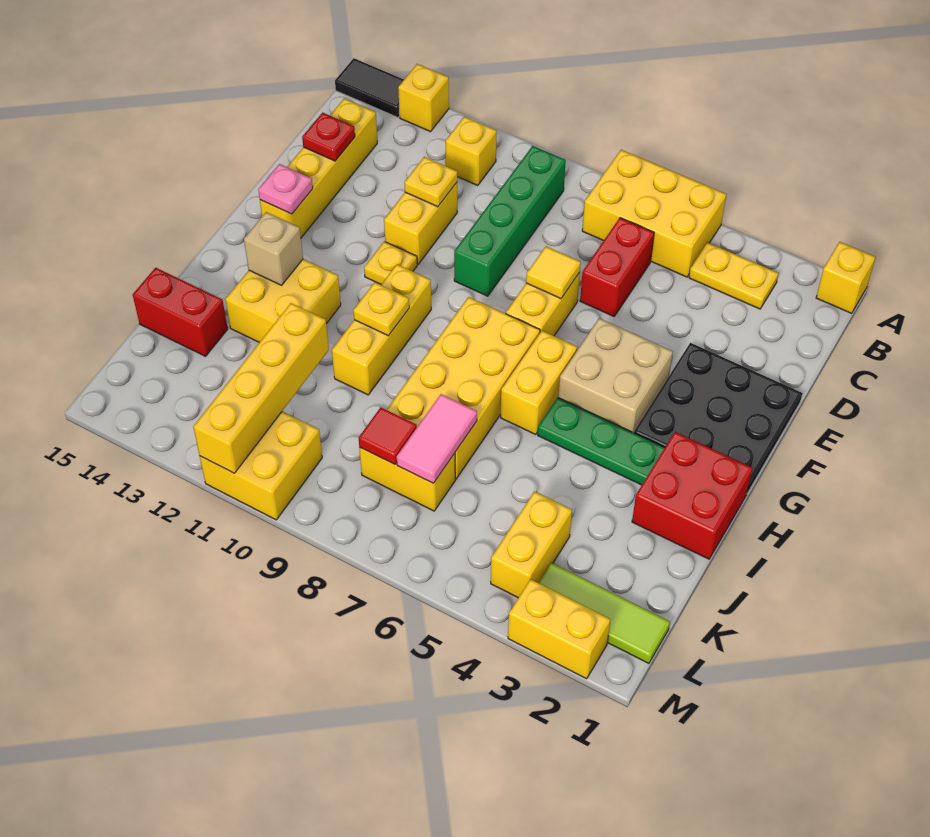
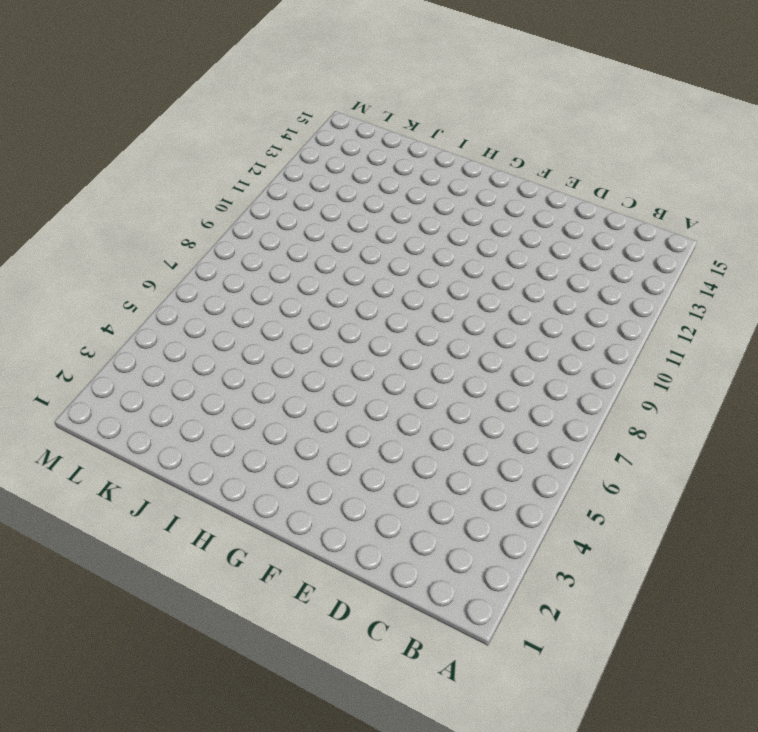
none -> yellow 1x1 brick [816,242,875,313]
none -> yellow 2x3 brick [582,150,726,277]
none -> yellow 1x1 brick [398,64,449,132]
none -> black 1x2 tile [335,58,404,117]

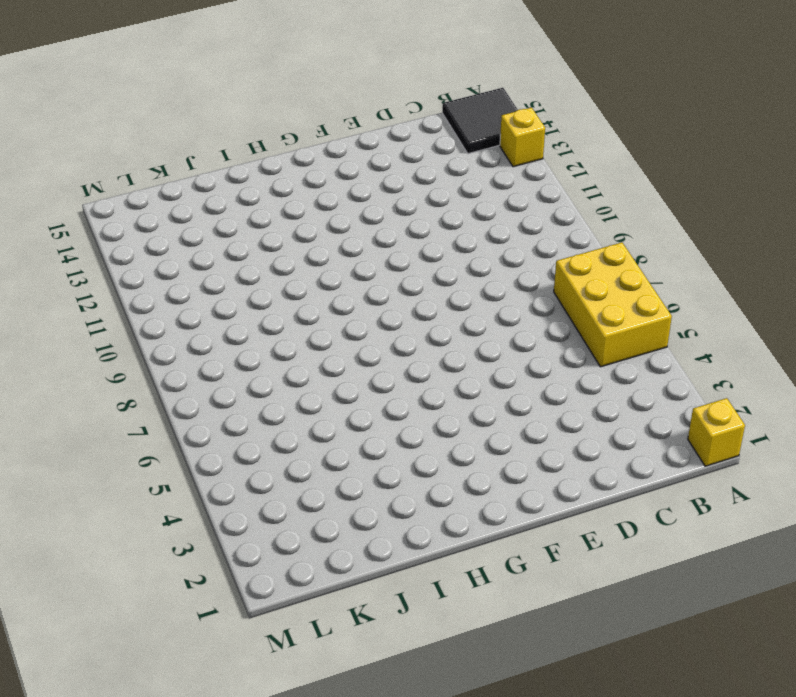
black 2x2 tile [442,88,518,154] -> black 1x2 tile [335,58,404,117]
none -> yellow 1x2 plate [689,243,779,309]
none -> green 1x4 brick [454,146,566,296]
none -> yellow 1x1 brick [445,117,497,185]
none -> red 1x2 brick [580,218,654,316]

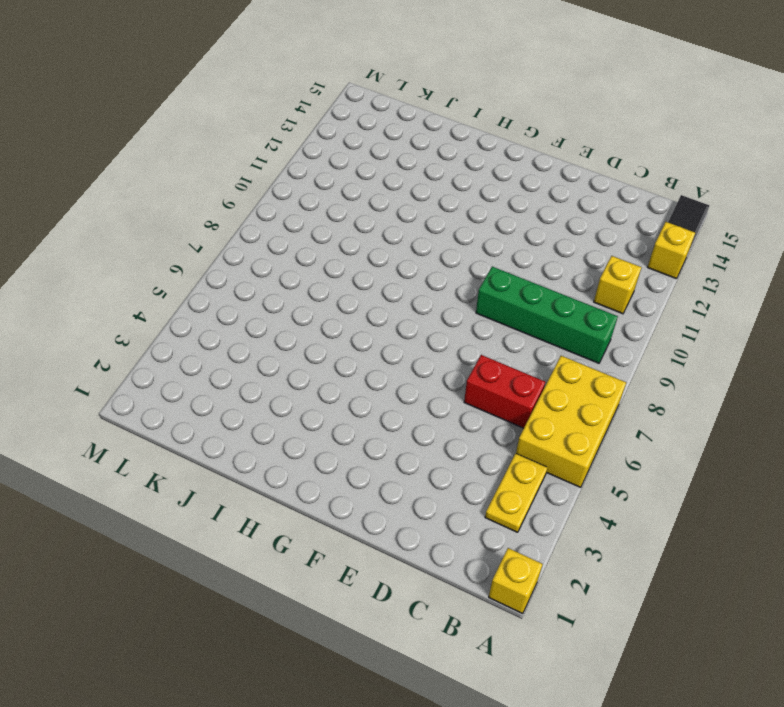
none -> yellow 1x4 brick [260,98,377,238]
none -> yellow 1x2 brick [384,183,457,264]
none -> black 3x3 plate [634,343,803,493]
none -> yellow 1x2 brick [506,273,580,336]

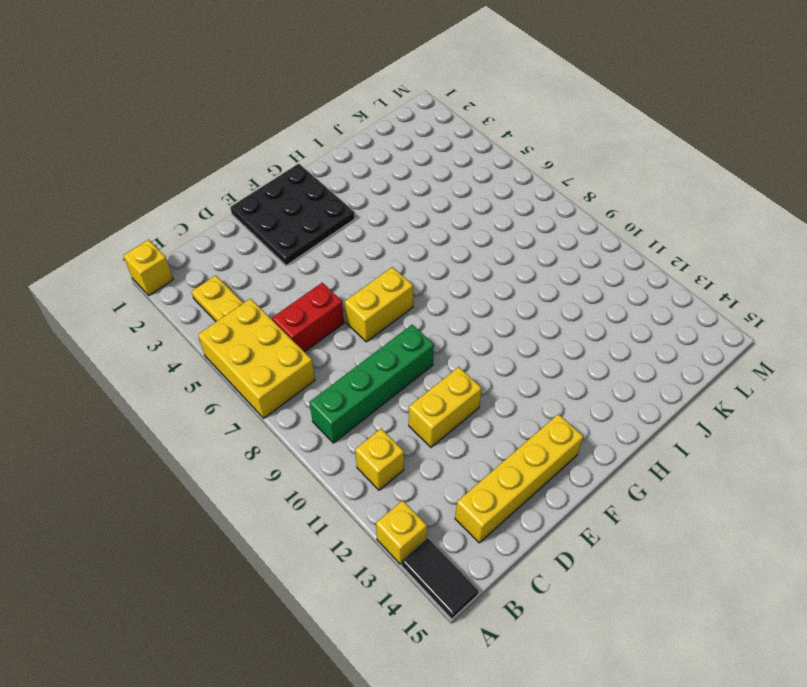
none -> tan 2x2 brick [558,318,673,433]
none -> yellow 1x1 plate [364,242,417,284]
none -> yellow 1x2 brick [501,331,577,435]
none -> yellow 2x4 brick [387,297,540,479]

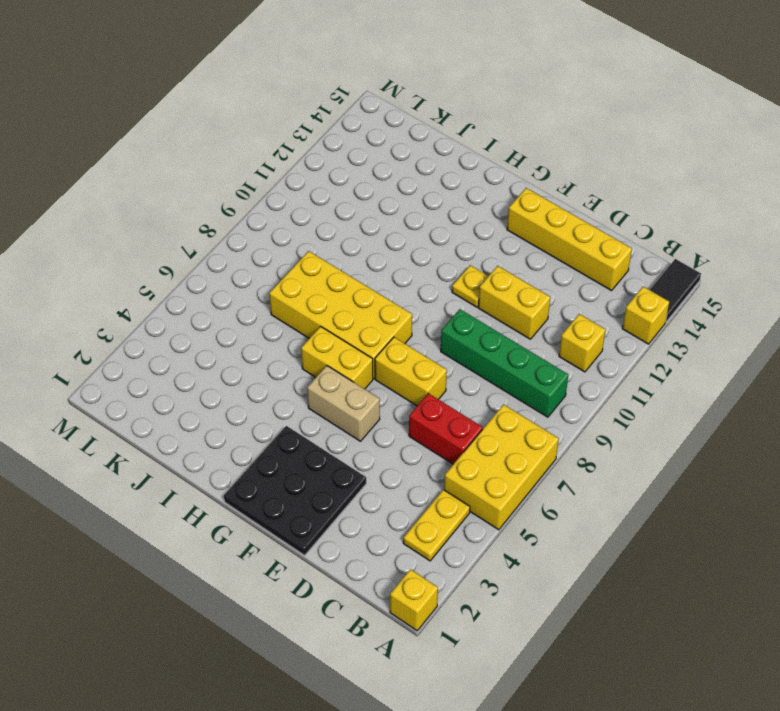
tan 1x2 brick [307,366,380,441] -> tan 2x2 brick [558,318,673,433]
none -> yellow 1x3 brick [332,264,431,395]
none -> red 2x2 brick [632,432,753,559]
none -> green 1x3 plate [538,398,665,485]
none -> yellow 2x2 brick [225,259,341,342]

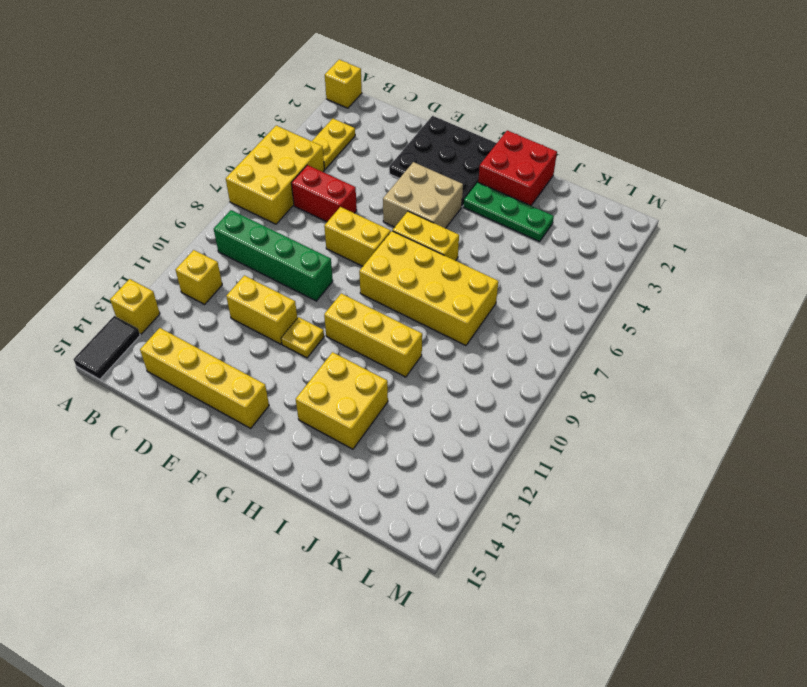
green 1x3 plate [464,183,554,242] -> green 1x3 plate turned to [538,398,665,485]
none -> red 1x2 brick [133,268,228,356]
none -> yellow 1x2 brick [491,492,572,598]
none -> yellow 1x2 brick [359,447,455,511]
none -> lime 1x3 tile [538,563,670,663]

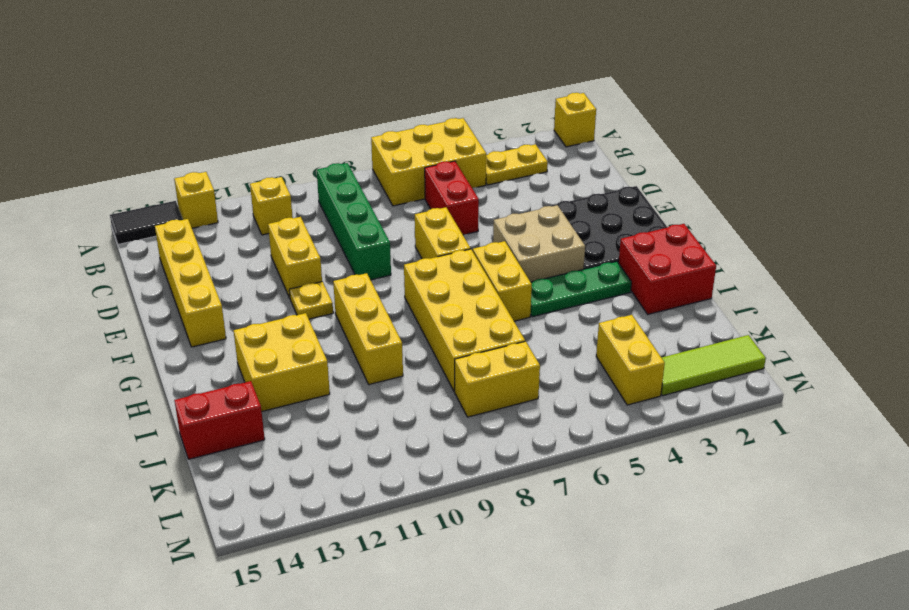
none -> yellow 2x2 brick [200,411,322,520]
none -> yellow 1x2 brick [508,579,610,679]
none -> yellow 1x1 plate [405,157,457,207]
none -> red 1x1 plate [302,113,355,161]

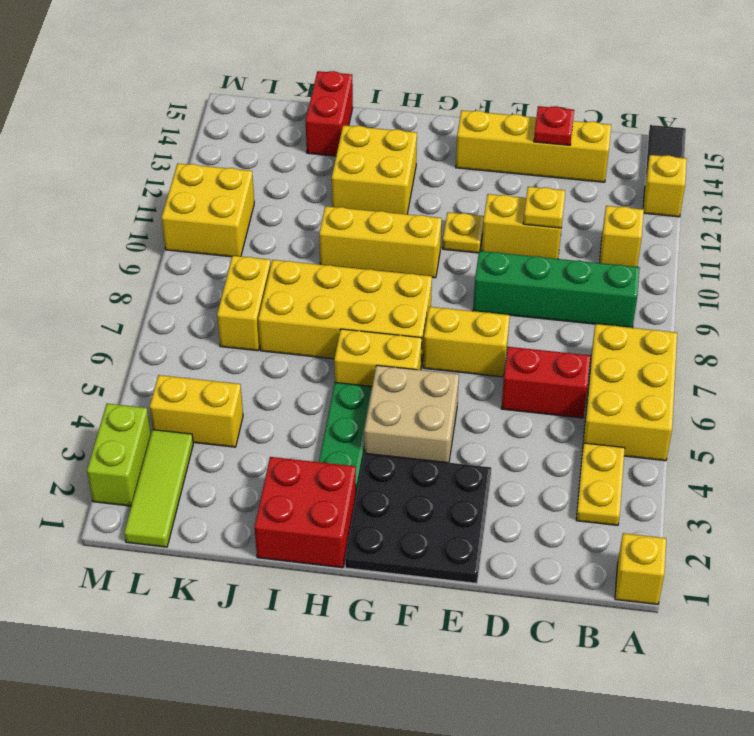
lime 1x2 brick [87,404,151,506] -> yellow 1x2 brick [508,579,610,679]
none -> yellow 1x1 tile [526,246,581,299]
none -> pink 1x1 plate [258,164,313,214]
none -> yellow 1x1 plate [353,282,409,336]
none -> tan 1x1 brick [244,212,303,285]

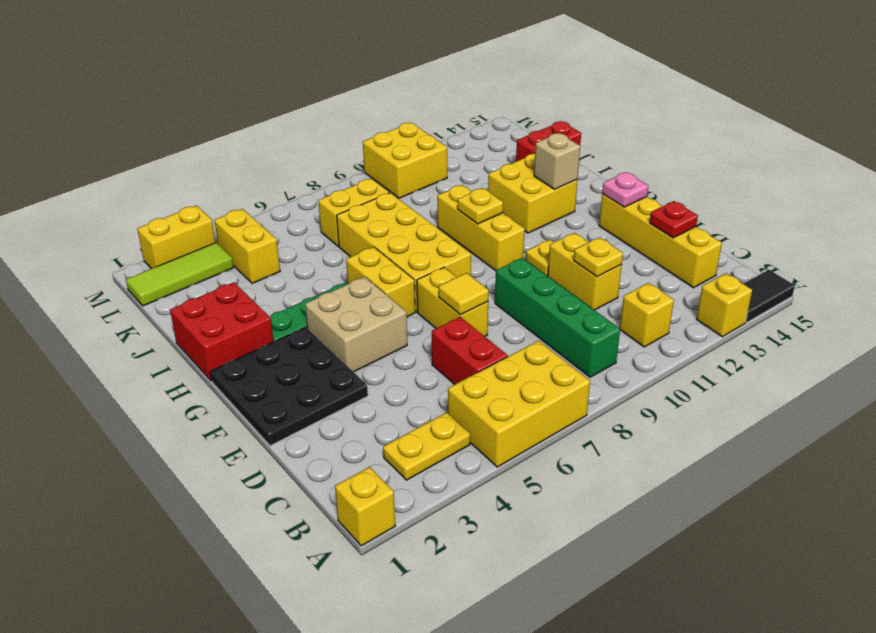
none -> pink 1x2 tile [397,394,477,483]
none -> yellow 1x4 brick [193,303,329,473]
none -> red 1x1 tile [359,407,417,464]

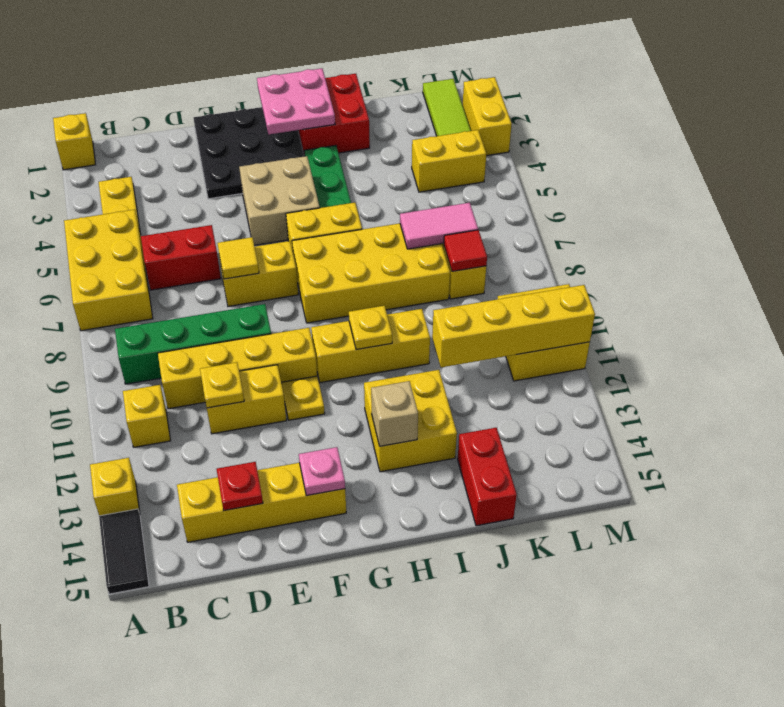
yellow 1x4 brick [158,328,317,409] -> none
pink 2x2 plate [257,68,335,134] -> none

